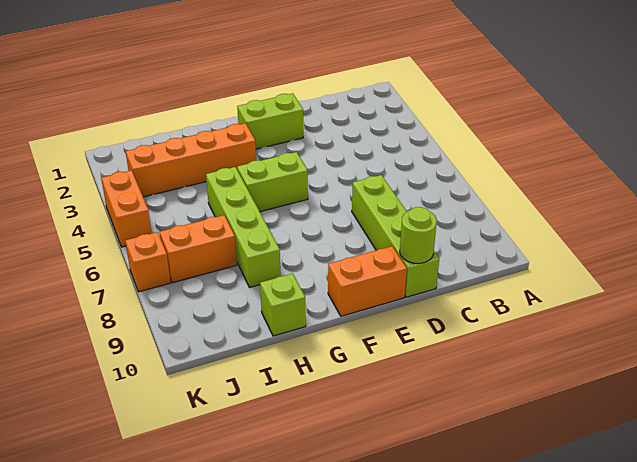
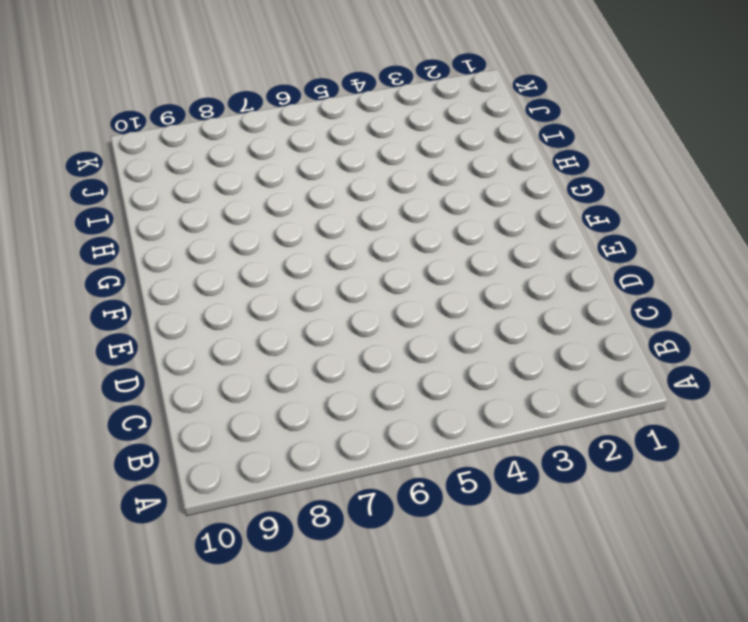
none -> lime 1x4 brick [352,175,439,297]
none -> lime 1x2 brick [237,93,303,149]

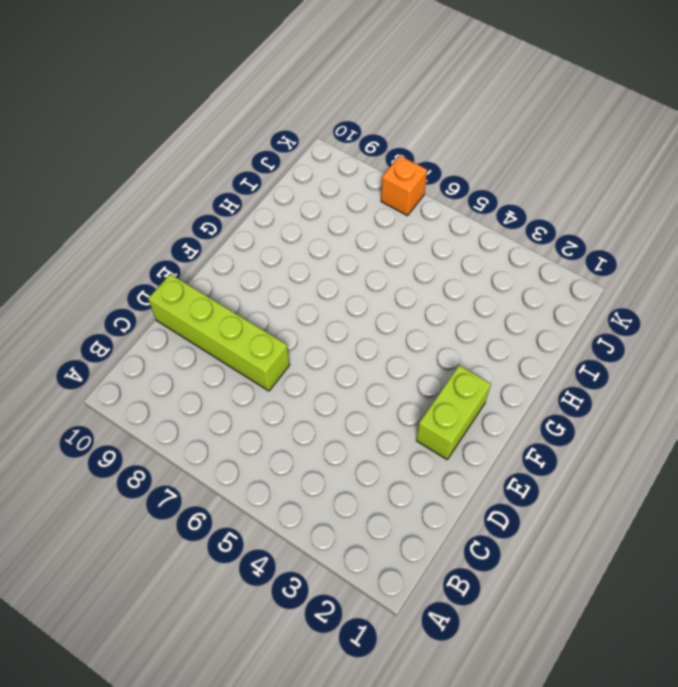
none -> orange 1x2 brick [328,246,407,316]
none -> lime 1x2 brick [237,152,308,212]

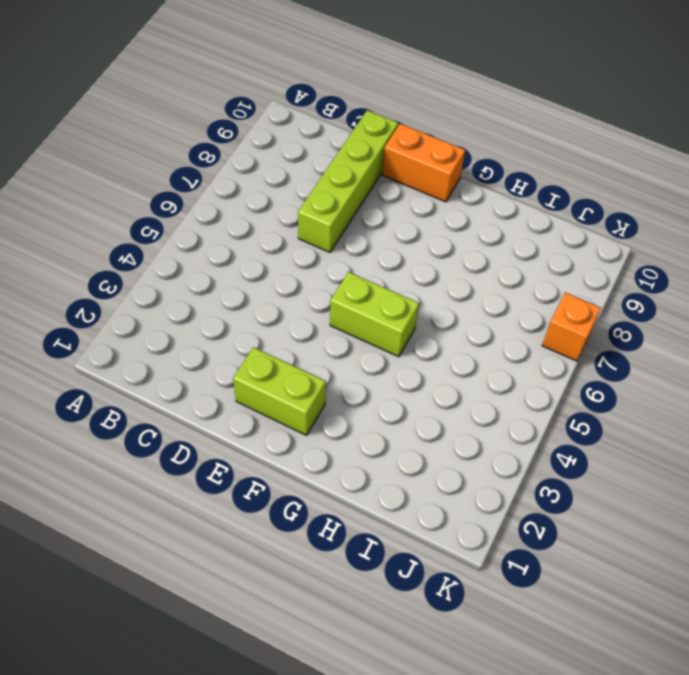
none -> orange 1x4 brick [125,123,256,197]
none -> lime 1x4 brick [206,167,281,287]

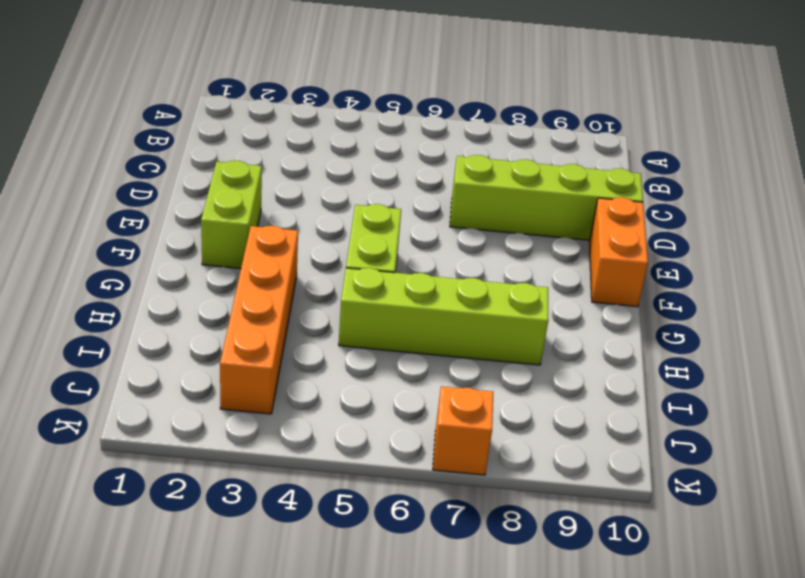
none -> lime 1x1 brick [260,274,306,336]
none -> orange 1x2 brick [160,215,237,283]

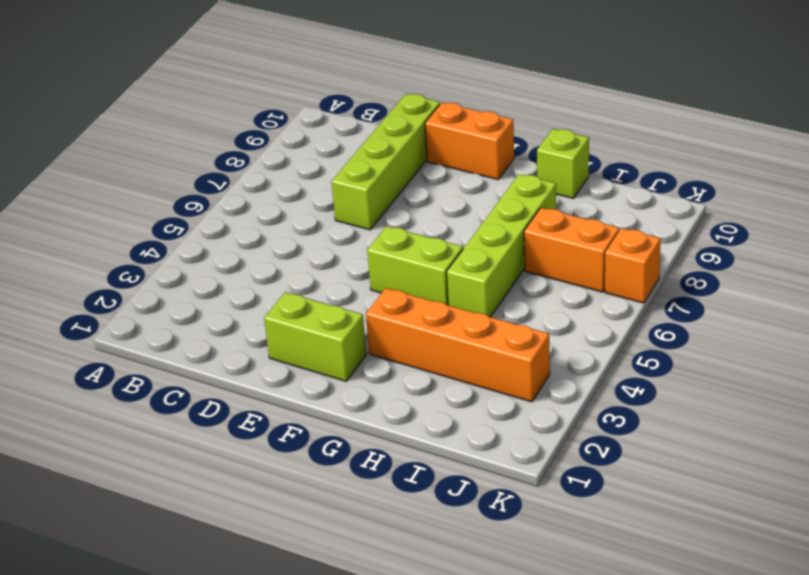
none -> orange 1x2 brick [101,170,152,247]
none -> lime 1x1 round brick [400,207,437,264]

